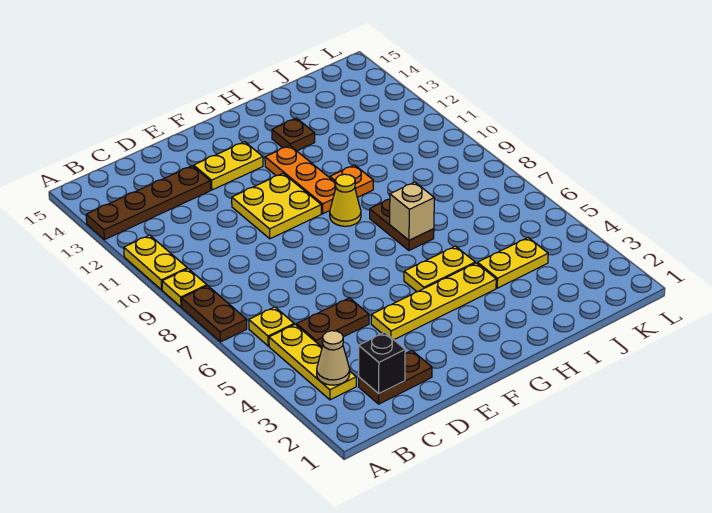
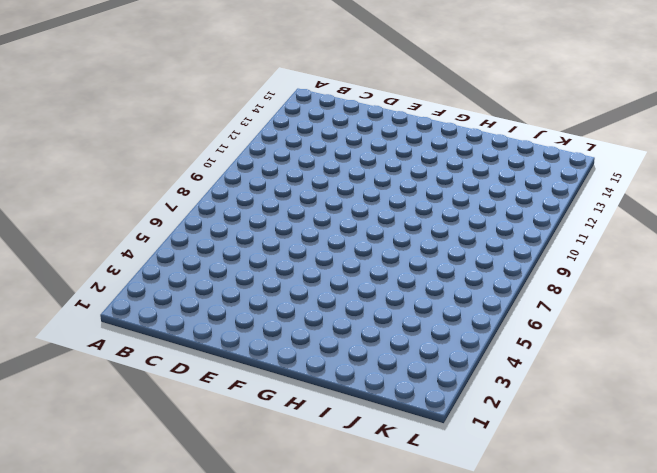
none -> brown 1x2 plate [182,286,247,342]
none -> yellow 1x1 plate [162,269,207,307]
none -> yellow 1x2 plate [124,235,187,290]

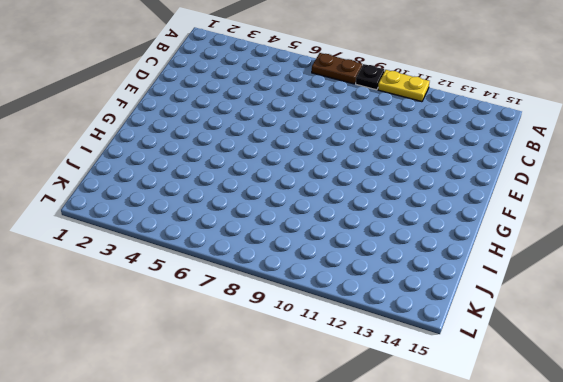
black 1x1 plate [356,64,384,90] -> yellow 1x1 plate [162,269,207,307]
none -> brown 1x4 plate [86,166,211,240]
none -> yellow 1x3 plate [269,324,356,400]
none -> yellow 1x1 plate [249,307,294,346]

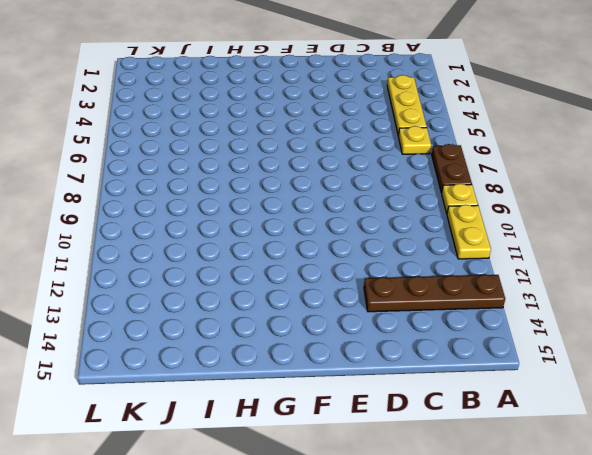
none -> brown 1x2 plate [359,350,432,404]
none -> brown 1x2 plate [297,298,369,347]
none -> yellow 1x4 plate [371,263,496,340]

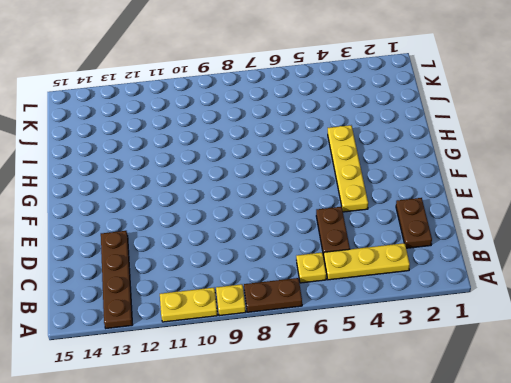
none -> yellow 2x2 plate [232,173,321,239]
none -> yellow 1x2 plate [194,142,263,190]
none -> yellow 1x2 plate [404,246,475,292]

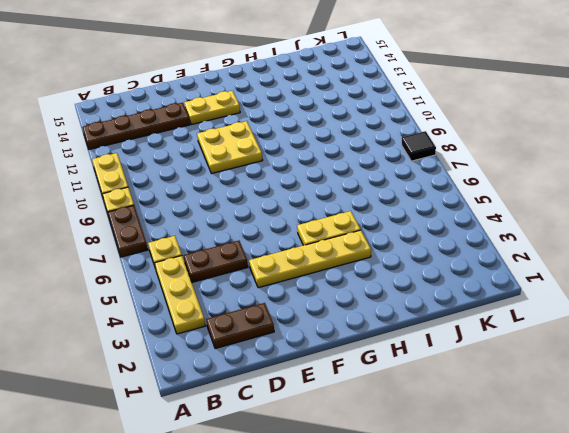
black 1x1 tile [402,131,436,161] -> none
none -> yellow 1x1 cone [330,174,361,226]
none -> orange 1x3 plate [265,146,336,214]
none -> brown 1x2 plate [370,199,434,250]

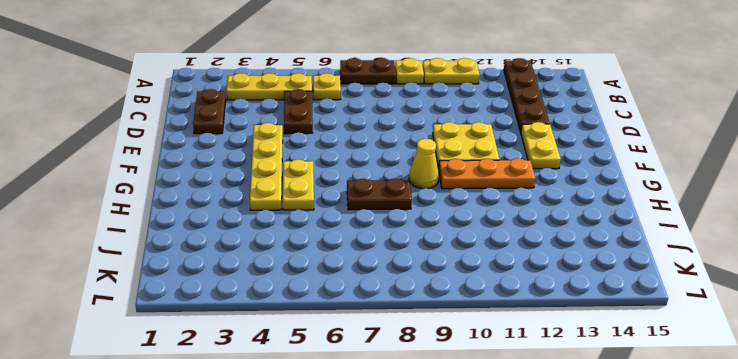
none -> orange 1x1 plate [330,165,373,197]
none -> brown 1x1 plate [272,118,315,151]
none -> yellow 1x2 plate [478,238,548,288]

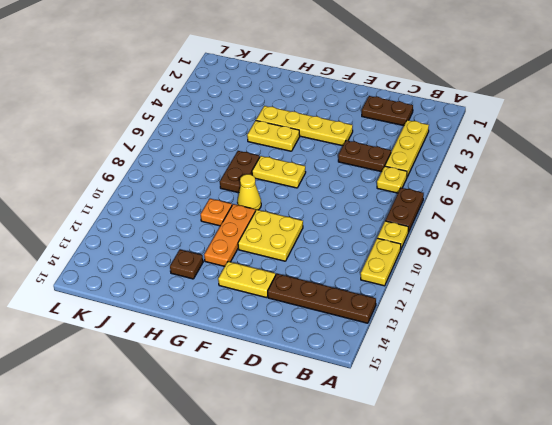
yellow 1x2 plate [252,156,306,188] -> yellow 1x2 plate moved to [478,238,548,288]
none -> tan 1x1 cone [317,331,350,385]
none -> black 1x1 brick [359,332,405,394]
none -> tan 1x1 brick [390,182,434,240]

